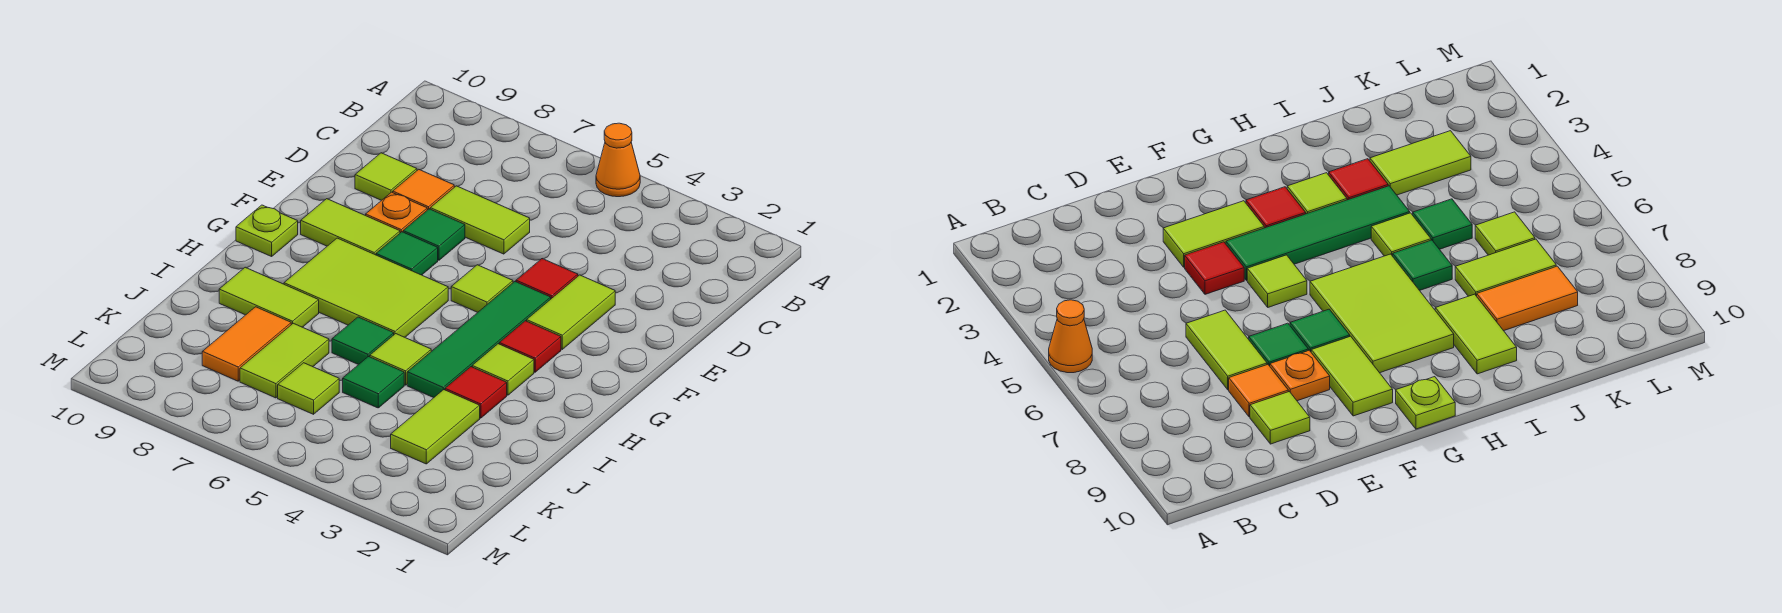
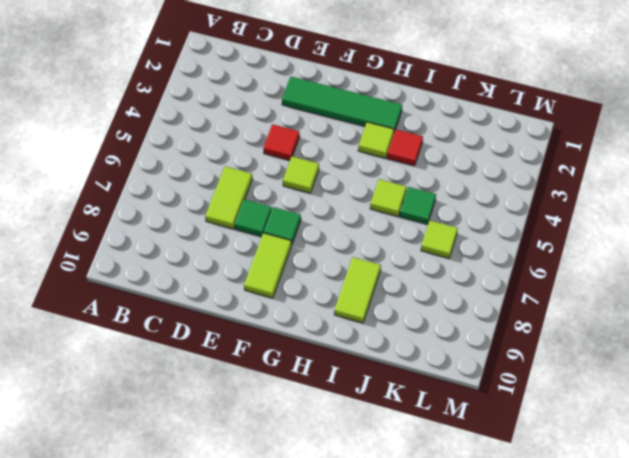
green 1x4 tile [282,77,402,132] -> green 1x4 tile moved to [407,282,551,398]
none -> orange 1x1 cone [596,123,640,197]
none -> orange 1x1 tile [393,169,454,210]
none -> lime 1x1 tile [355,153,417,200]

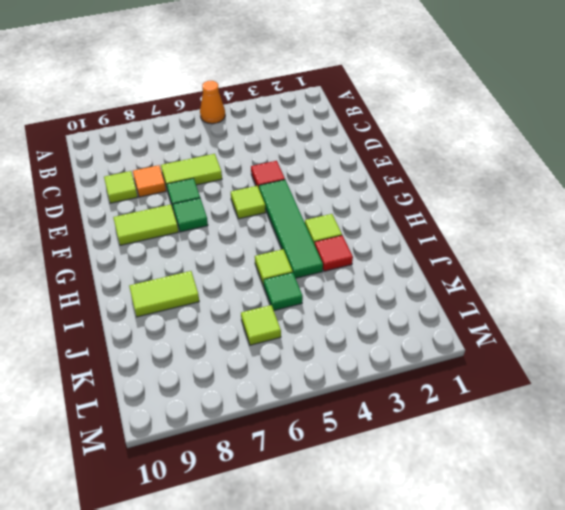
none -> lime 1x2 tile [527,275,615,349]
none -> orange 1x1 plate [366,192,427,233]
none -> red 1x1 tile [499,321,561,372]

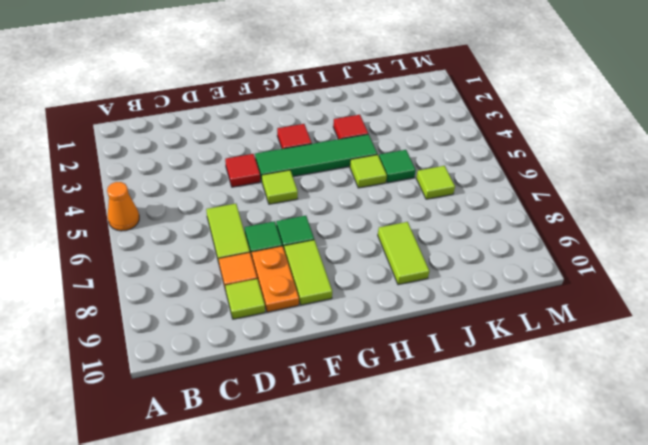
orange 1x2 plate [252,246,299,312] -> orange 1x1 plate [366,192,427,233]
none -> lime 1x2 tile [527,275,615,349]
none -> lime 2x3 tile [284,238,448,337]
none -> lime 1x1 plate [236,205,298,256]

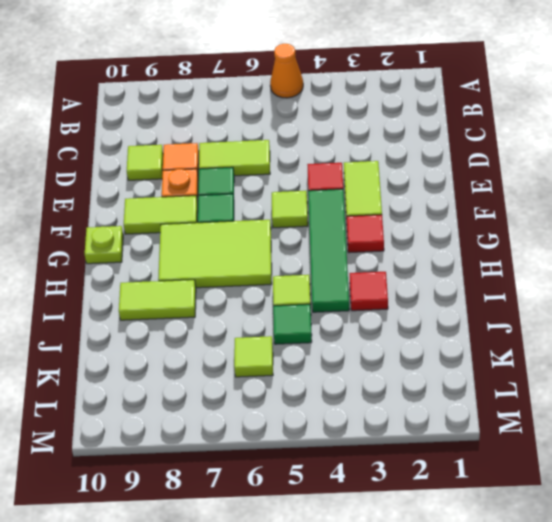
none -> lime 1x1 tile [472,344,534,395]
none -> green 1x1 tile [332,317,394,365]
none -> lime 1x2 tile [391,390,480,464]

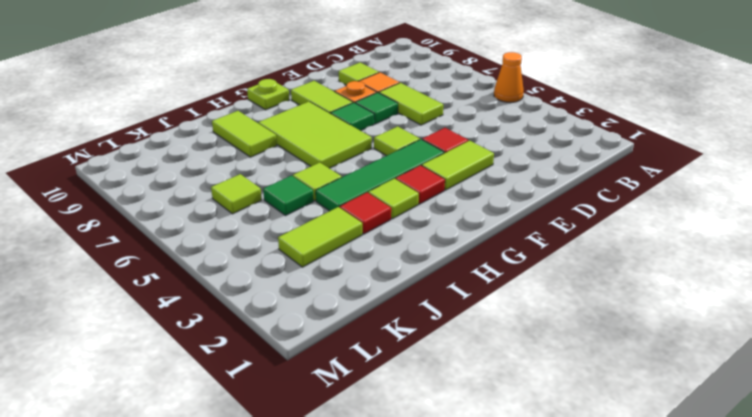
none -> green 1x1 tile [332,317,394,365]
none -> lime 1x2 tile [240,323,329,398]
none -> orange 1x2 tile [202,307,291,381]

